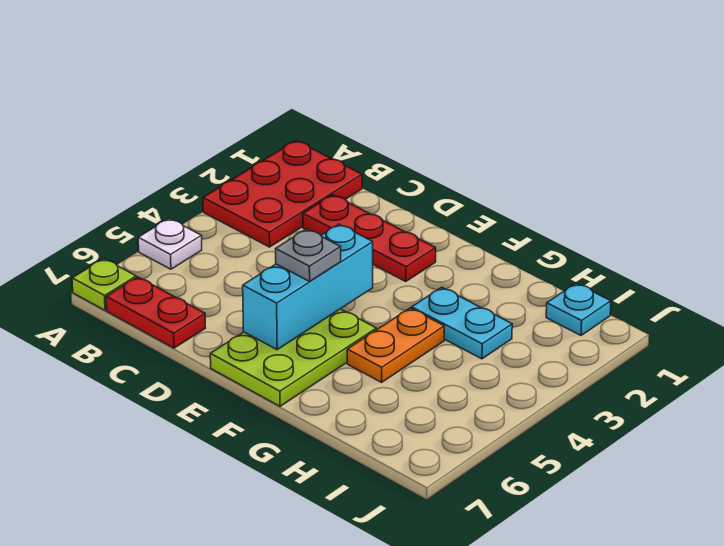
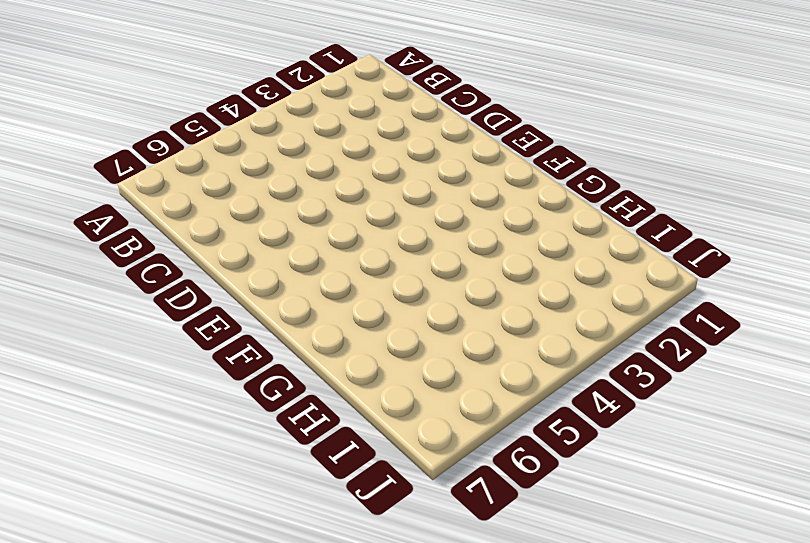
none -> red 2x3 plate [203,141,362,247]
none -> white 1x1 plate [138,218,202,269]

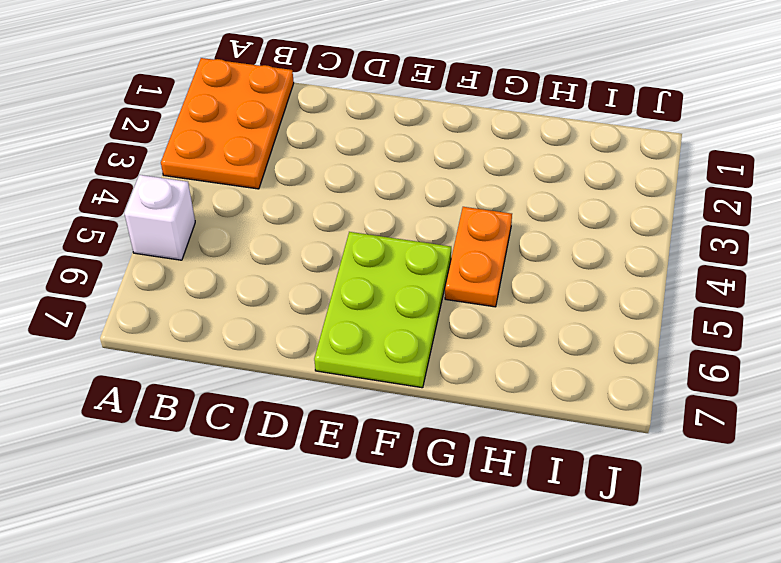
orange 2x3 plate [161,58,294,189] -> red 2x3 plate [203,141,362,247]
white 1x1 brick [124,175,195,260] -> white 1x1 plate [138,218,202,269]
none -> lime 1x1 plate [72,259,136,310]
none -> red 1x2 plate [106,277,205,348]

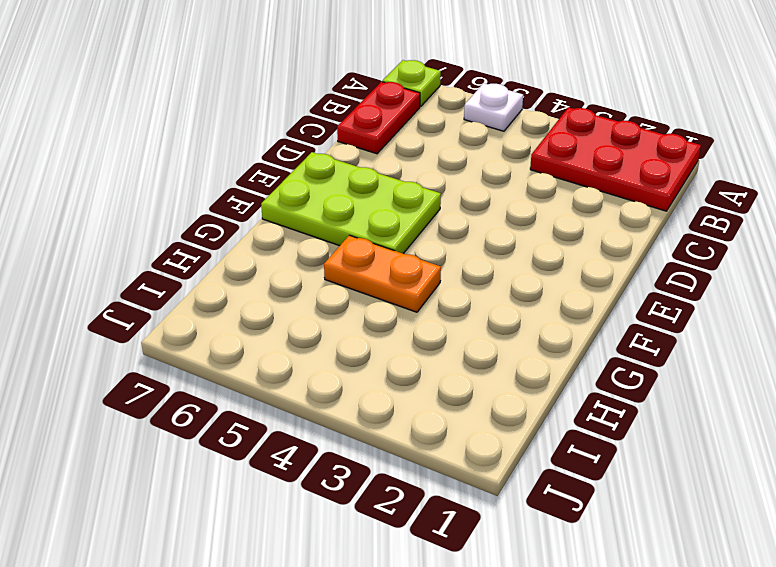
none -> red 1x3 plate [303,195,436,281]
none -> cyan 1x2 plate [412,287,512,359]

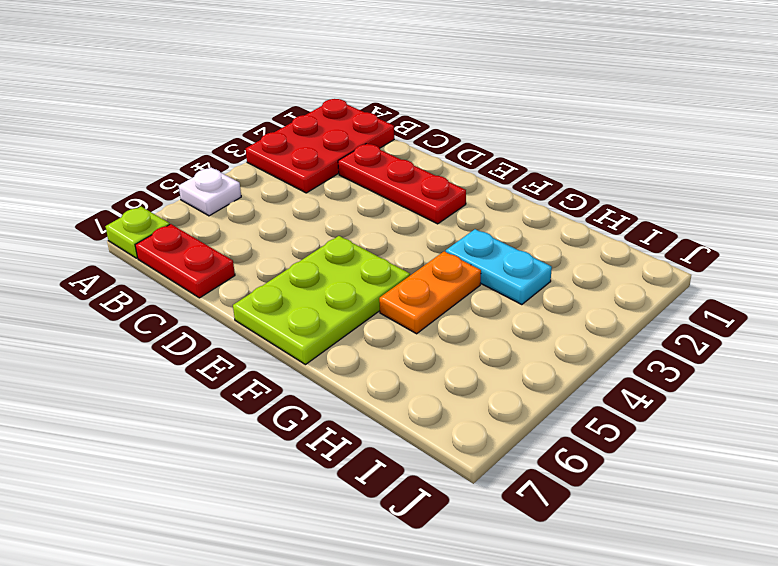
none -> cyan 1x1 plate [546,283,611,335]
none -> cyan 1x3 brick [243,224,373,350]

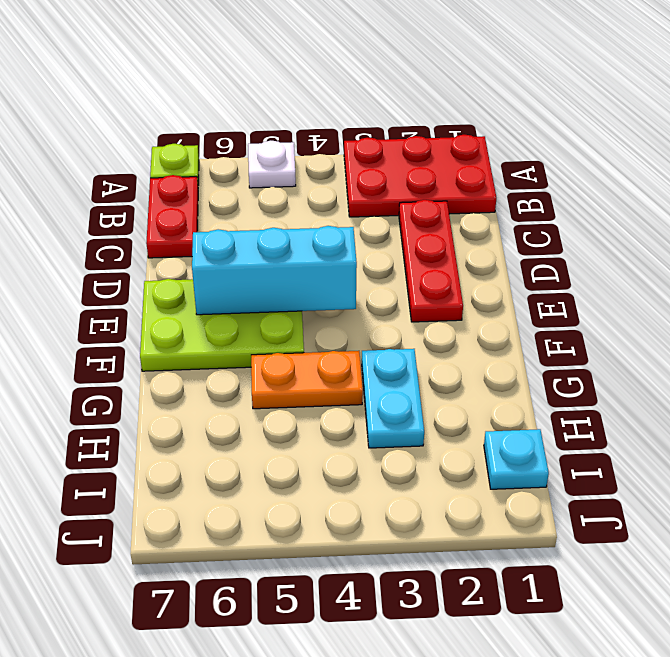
none -> grey 1x1 plate [276,229,341,281]

